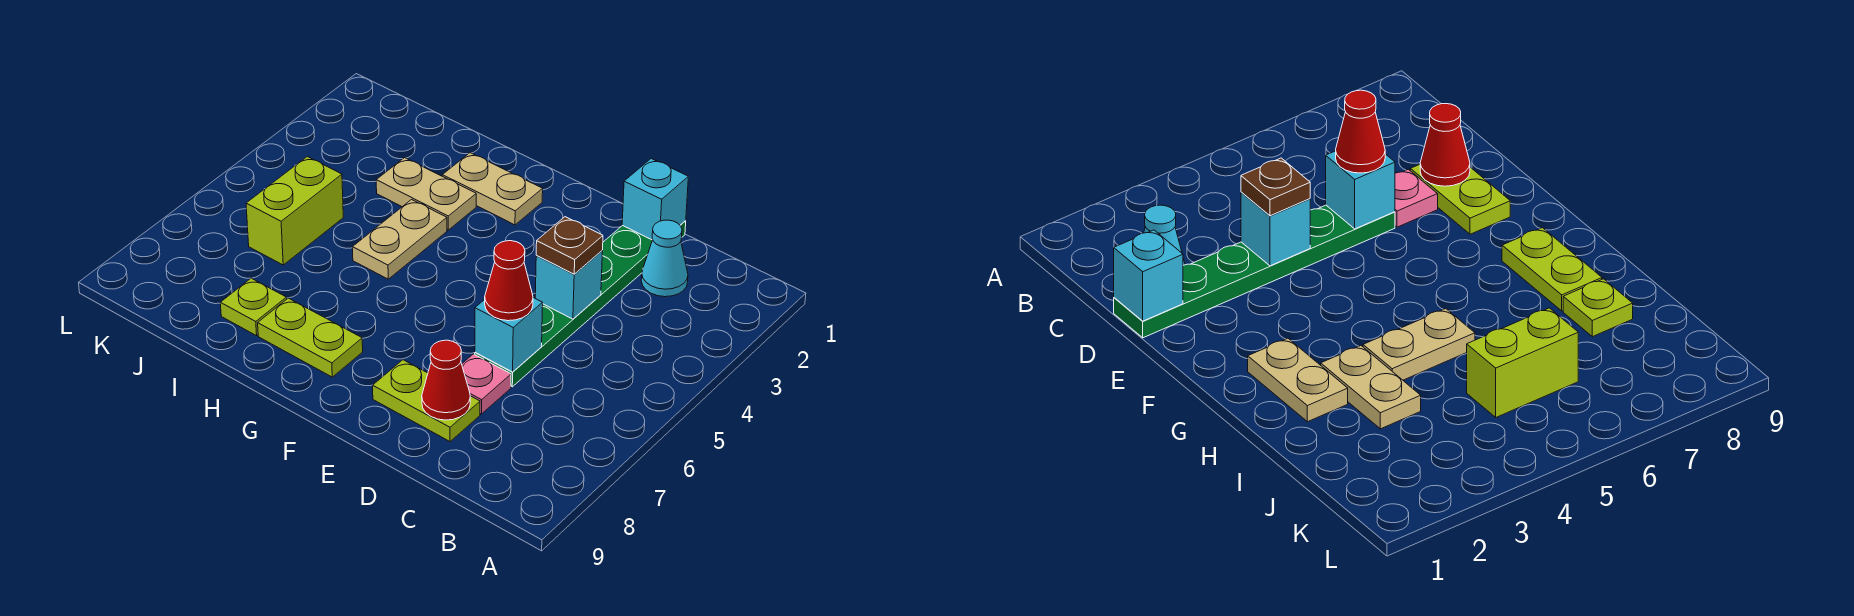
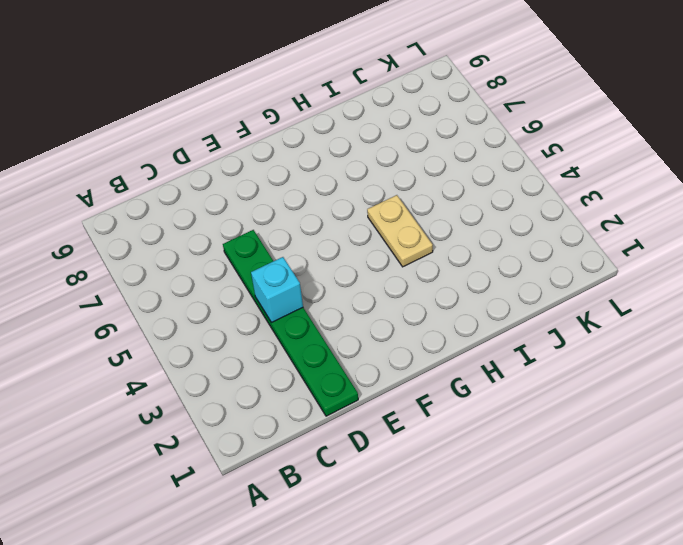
none -> cyan 1x1 cone [641,220,688,297]
none -> pink 1x1 plate [462,354,511,414]
none -> lime 1x2 plate [373,360,480,442]

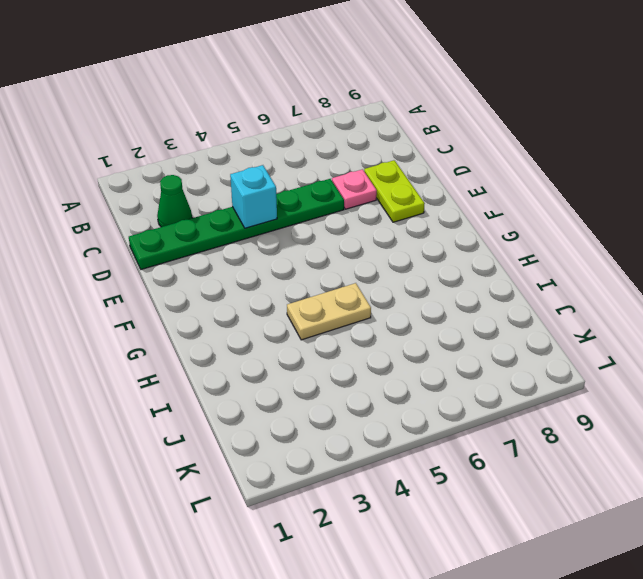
green 1x1 cone [157,175,192,227] -> cyan 1x1 cone [641,220,688,297]
none -> tan 1x2 plate [442,153,543,225]
none -> lime 1x2 plate [258,298,363,377]
none -> tan 1x2 plate [376,158,476,230]

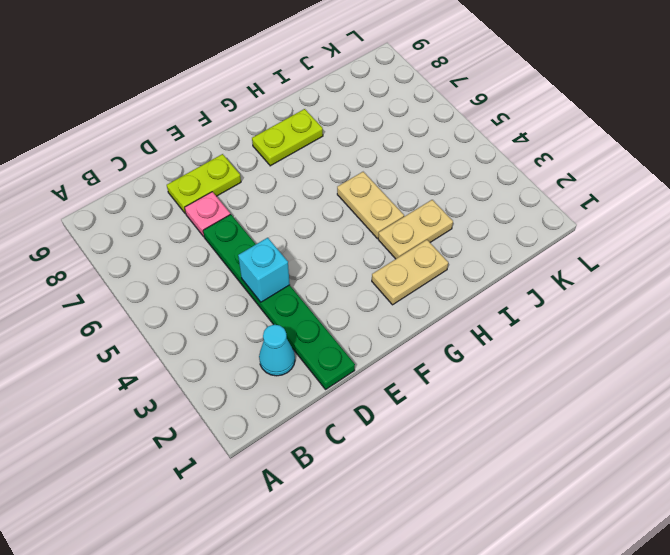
none -> lime 1x1 plate [220,278,287,336]
none -> lime 1x2 brick [246,157,343,265]
none -> cyan 1x1 brick [622,159,688,240]

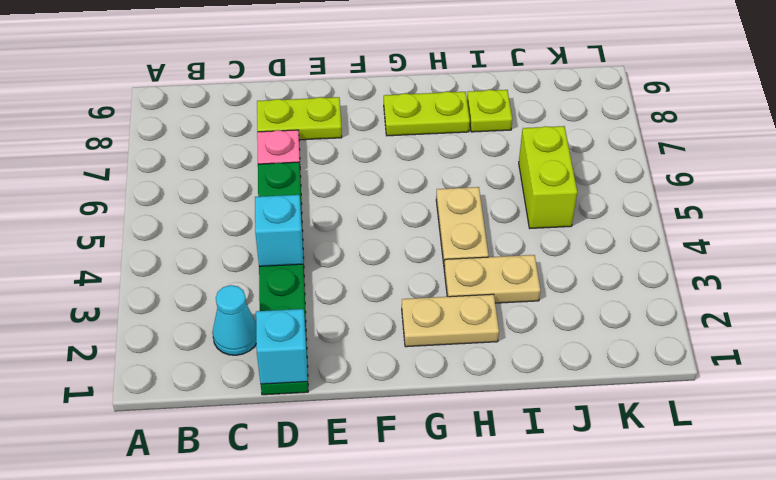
none -> cyan 1x1 brick [475,298,543,372]
none -> red 1x1 cone [422,340,470,420]
none -> brown 1x1 plate [536,217,603,274]

